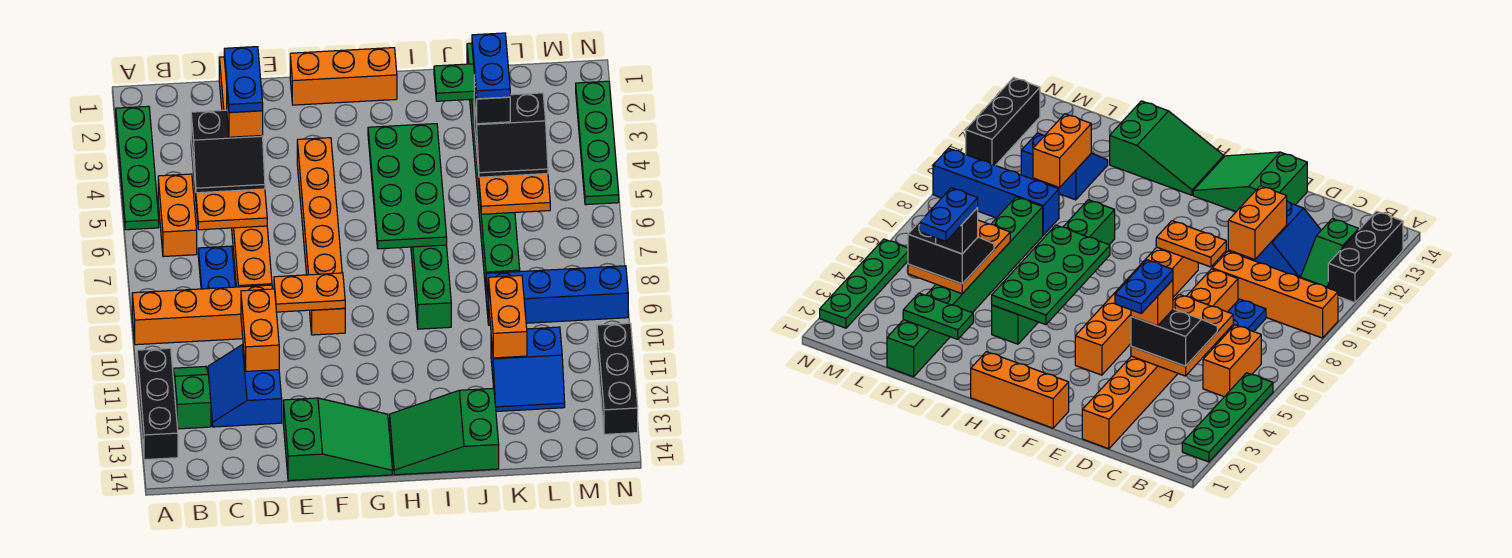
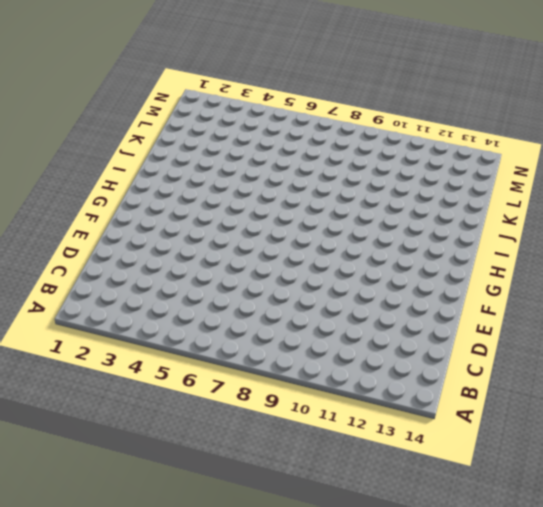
none -> green 1x4 plate [116,106,159,230]
none -> orange 1x4 brick [132,285,272,345]
none -> black 1x3 brick [137,348,178,460]
none -> orange 1x2 brick [158,174,197,257]

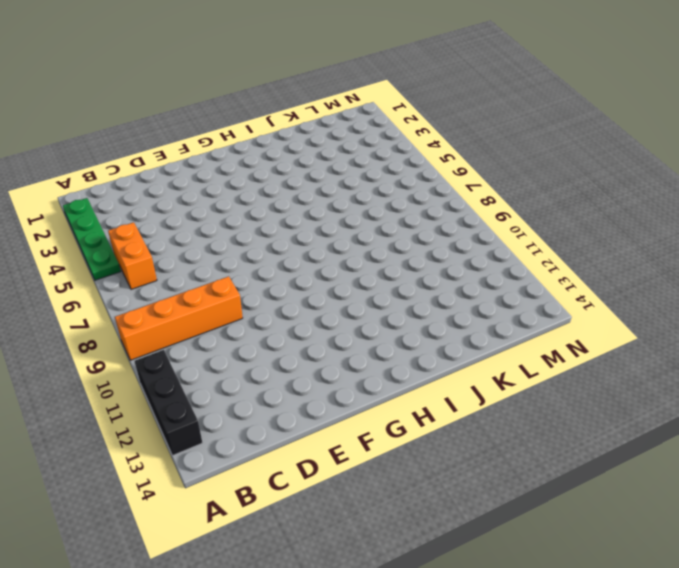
none -> green 1x2 slope [173,366,211,429]
none -> blue 1x2 plate [198,246,235,289]
none -> blue 2x2 slope [208,344,282,427]
none -> orange 1x8 brick [219,57,272,287]

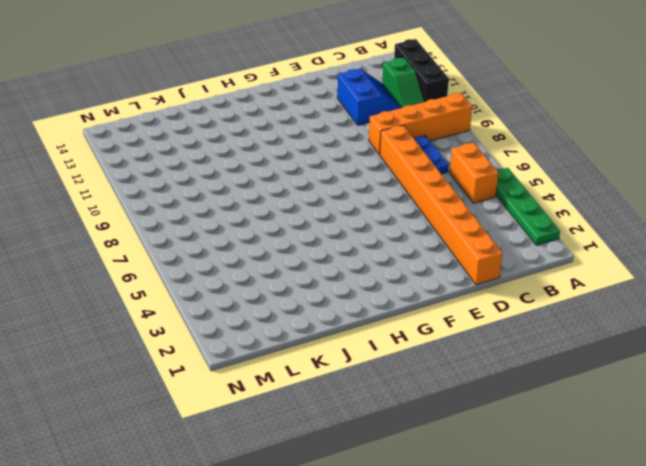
none -> green 2x3 slope [283,398,392,481]
none -> orange 1x3 brick [290,48,397,105]
none -> orange 1x6 brick [297,138,345,335]
none -> green 2x3 slope [390,388,499,475]

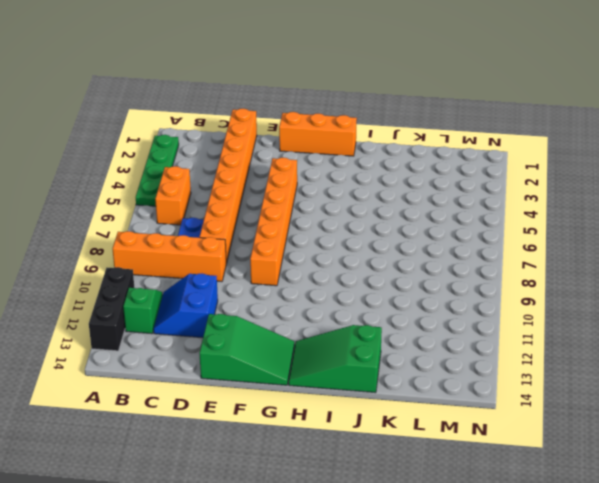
none -> green 1x6 brick [411,245,451,329]
none -> green 1x8 brick [467,43,520,290]
none -> blue 1x4 brick [486,266,628,325]
none -> blue 2x2 slope [491,327,565,411]

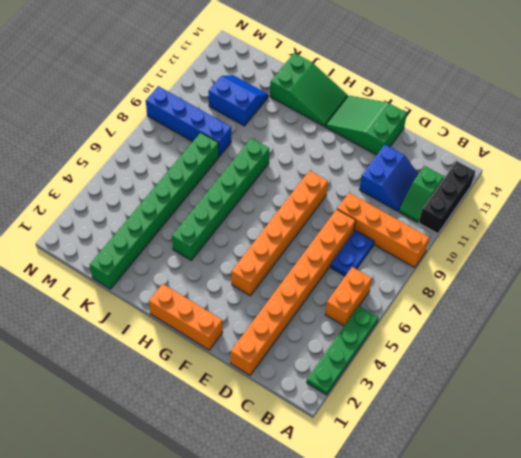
none -> green 1x4 plate [576,81,619,205]
none -> black 1x3 brick [597,323,638,434]
none -> orange 2x3 plate [191,141,267,230]
none -> orange 1x2 brick [241,289,279,371]

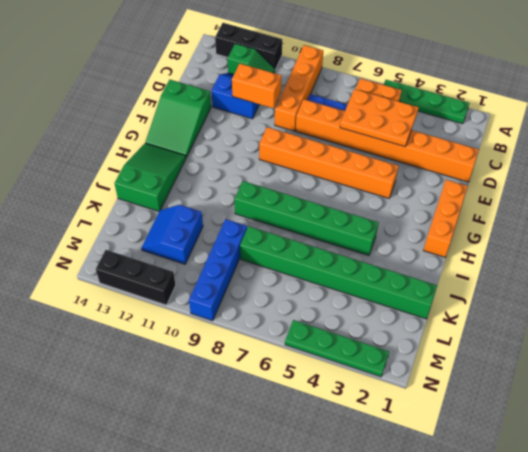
none -> orange 1x2 plate [274,273,345,312]
none -> green 2x4 plate [368,124,447,249]
none -> green 1x2 plate [434,64,474,101]
none -> orange 2x3 plate [474,125,550,214]

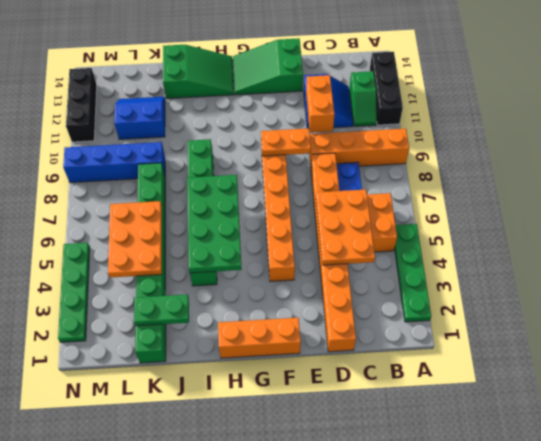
none -> orange 1x2 brick [488,275,527,358]
none -> black 2x2 slope [191,110,265,193]
none -> black 2x2 slope [474,93,548,177]
none -> orange 1x1 brick [227,96,263,137]

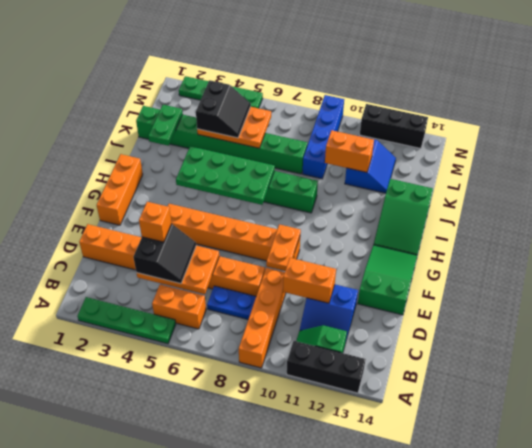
none -> black 1x1 brick [474,75,510,124]
none -> blue 1x2 plate [224,47,263,112]
none -> blue 1x2 plate [472,33,510,99]

